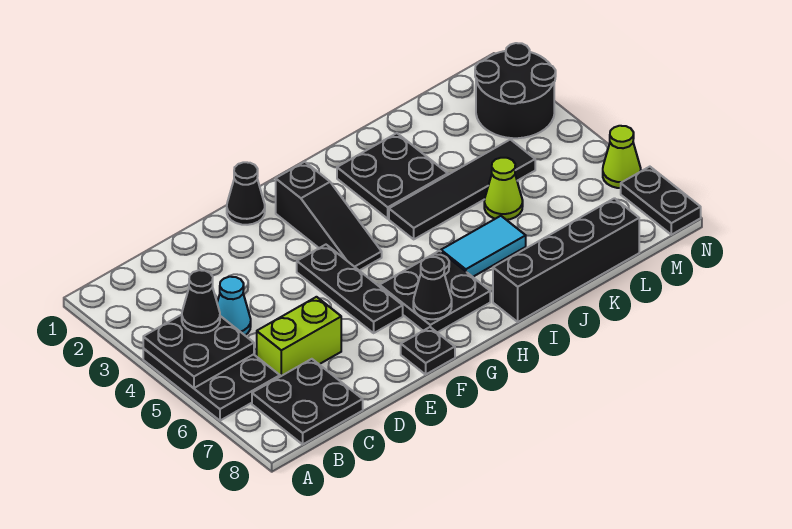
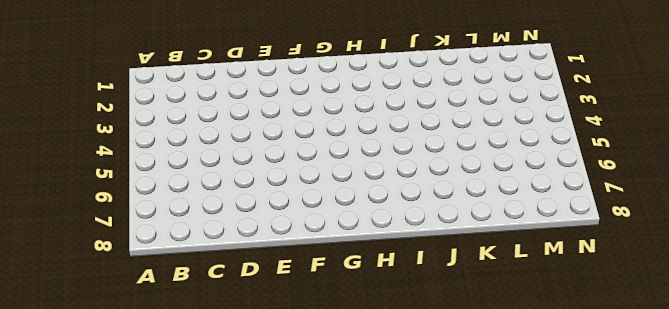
none -> black 2x3 plate [143,348,280,421]
none -> black 2x2 plate [252,359,363,444]
none -> cyan 1x1 cone [217,277,251,335]

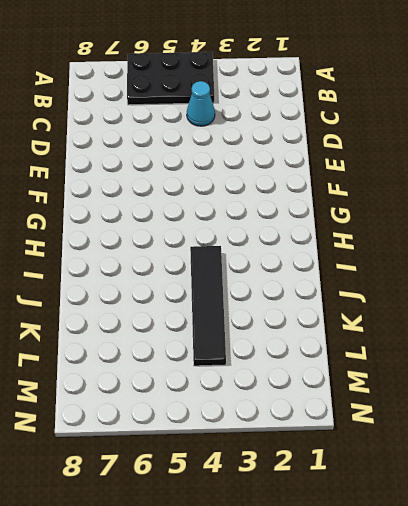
none -> black 2x2 plate [252,359,363,444]
none -> lime 1x2 brick [257,297,341,377]
none -> black 1x1 cone [227,162,265,225]

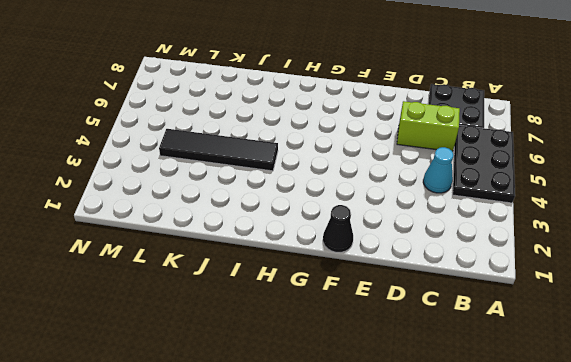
none -> black 1x3 plate [297,245,403,333]
none -> black 1x1 plate [401,327,455,374]
none -> black 1x3 slope [276,162,382,271]

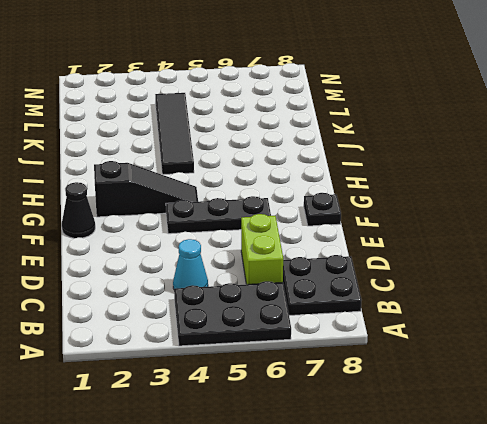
none -> black 2x2 plate [380,251,490,333]
none -> black 2x2 plate [337,133,448,219]
none -> cyan 1x2 tile [441,216,526,277]

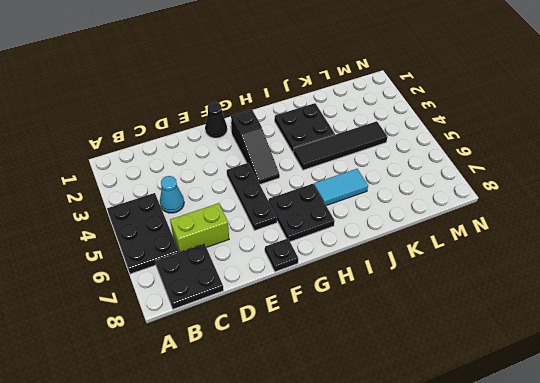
none -> black 1x4 brick [493,198,639,322]
none -> lime 1x1 cone [484,158,523,220]
none -> black 2x2 round brick [475,43,556,138]

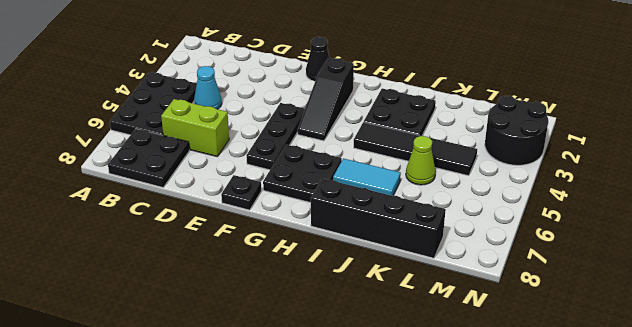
none -> lime 1x1 cone [603,126,641,188]
none -> black 1x2 plate [621,167,701,235]
none -> black 2x2 plate [143,315,254,388]

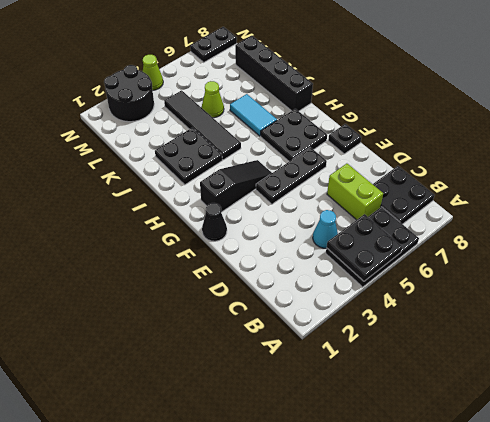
lime 1x1 cone [143,55,163,90] -> lime 1x1 cone moved to [603,126,641,188]
none -> black 1x1 cone [413,257,452,319]
none -> black 1x1 cone [182,270,220,333]

